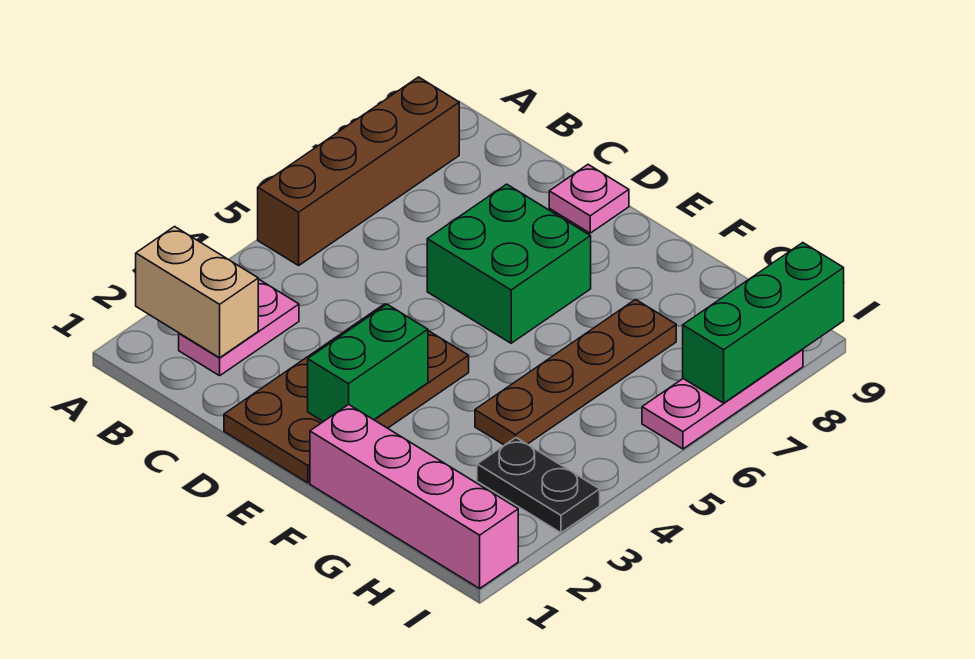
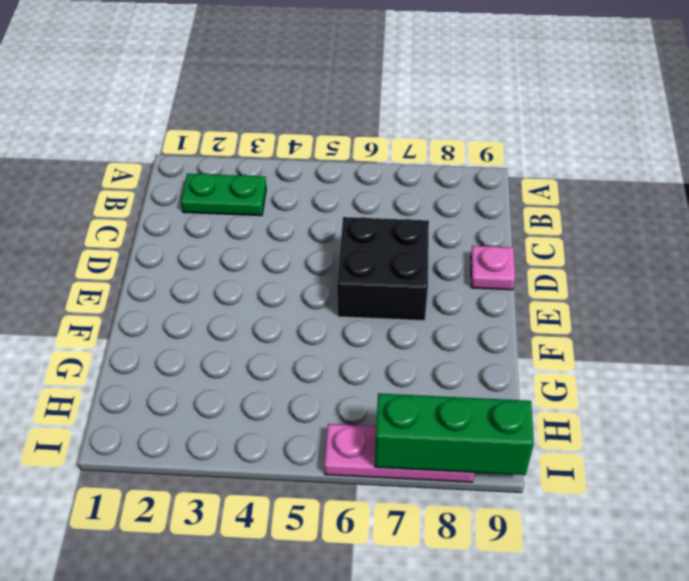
green 1x2 plate [181,173,266,216] -> pink 1x2 plate [179,279,299,376]
black 2x2 brick [337,217,429,321] -> green 2x2 brick [427,184,591,343]
none -> brown 1x4 brick [258,77,459,265]
none -> brown 2x4 plate [224,304,469,483]
none -> pink 1x4 brick [310,404,518,588]

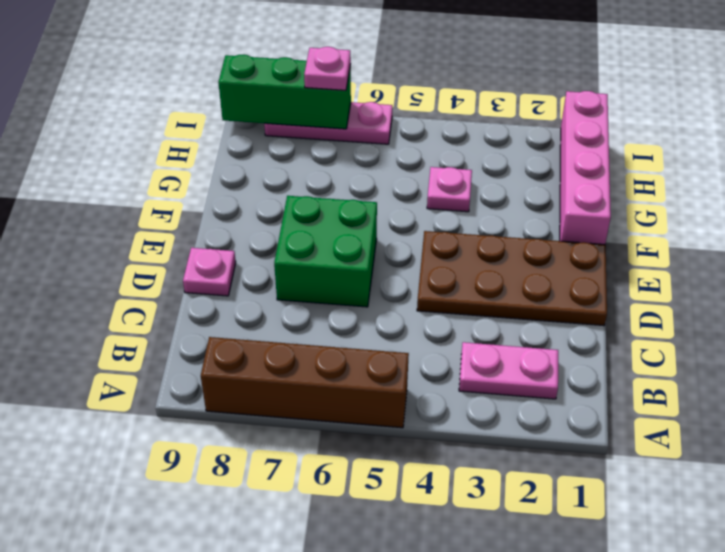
pink 1x1 plate [427,167,472,212] -> brown 1x4 plate [475,300,676,445]
pink 1x1 plate [304,47,351,90] -> none
none -> black 1x2 plate [477,438,600,533]
none -> tan 1x2 brick [136,227,258,358]
none -> green 1x2 brick [308,304,428,422]

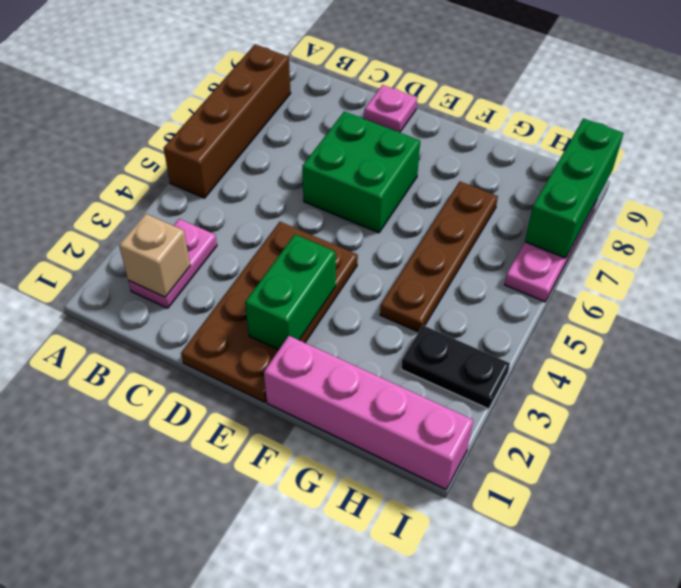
tan 1x1 brick [119,214,190,297] -> tan 1x2 brick [136,227,258,358]

